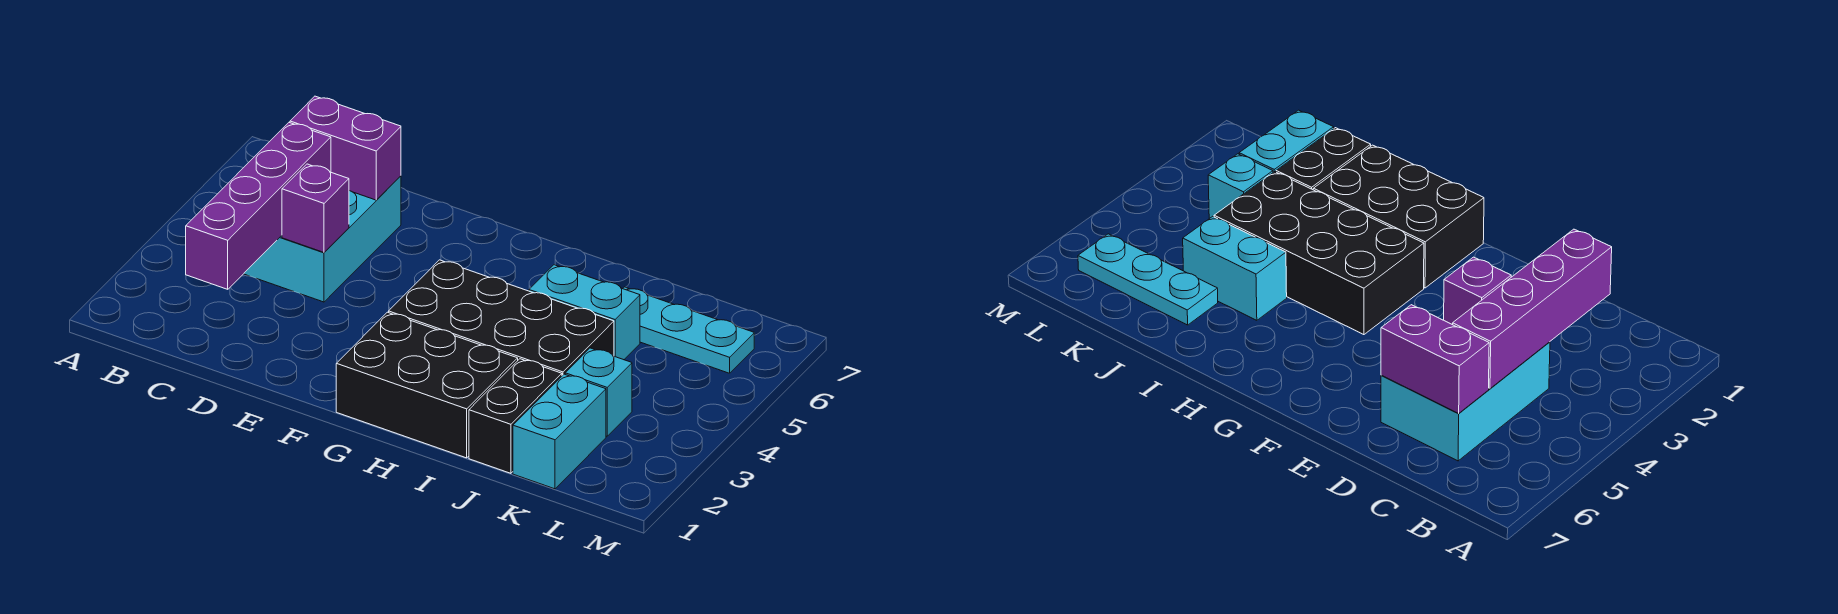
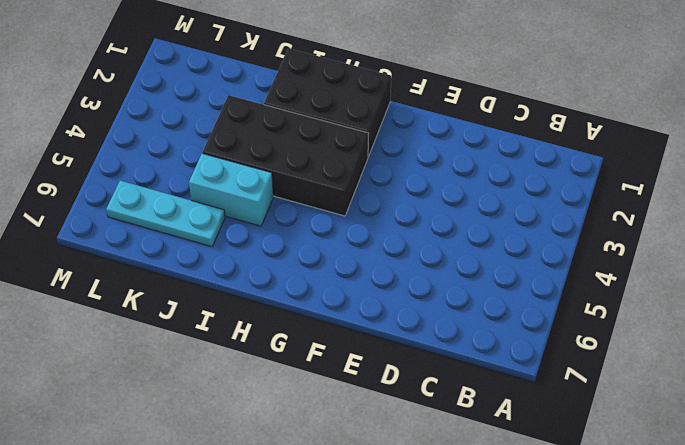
none -> cyan 2x3 brick [244,176,401,302]
none -> black 1x2 brick [469,359,562,473]

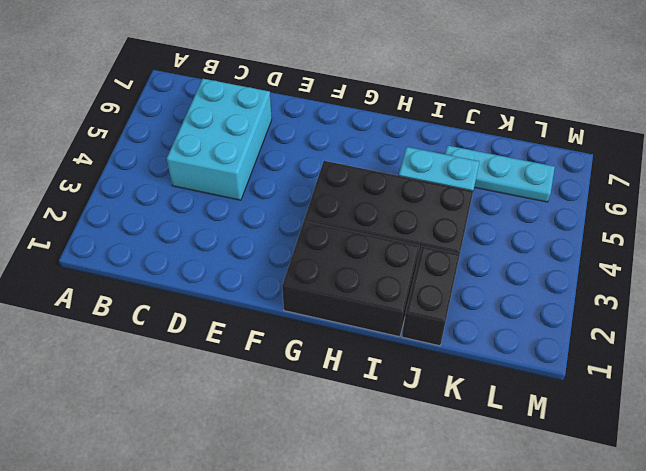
none -> cyan 1x2 brick [513,374,606,489]
none -> cyan 1x1 brick [565,348,632,436]

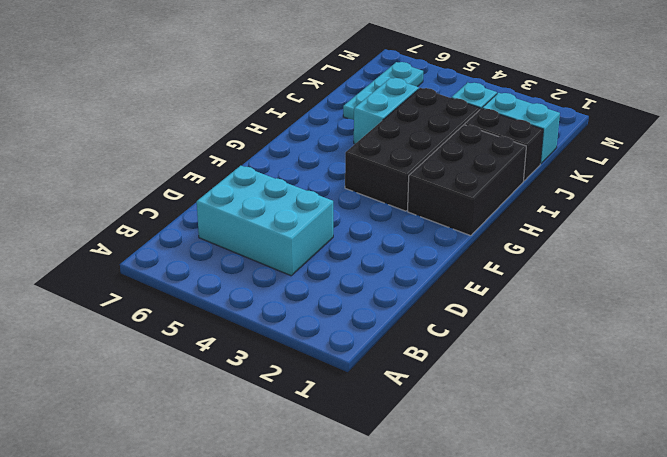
none -> purple 1x4 brick [186,123,331,289]
none -> purple 1x2 brick [290,96,401,200]

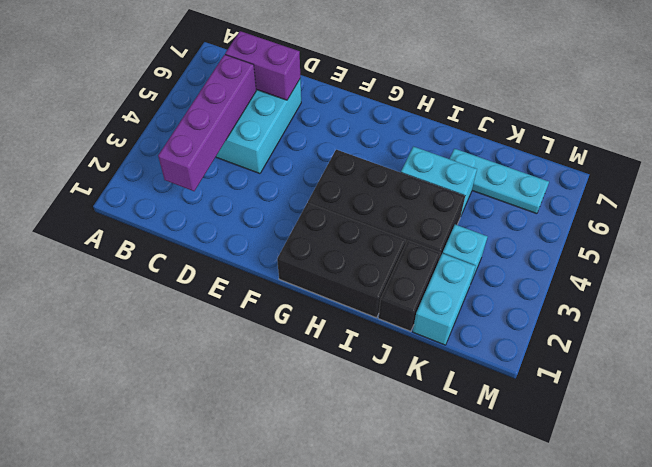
none -> purple 1x1 brick [282,164,349,252]

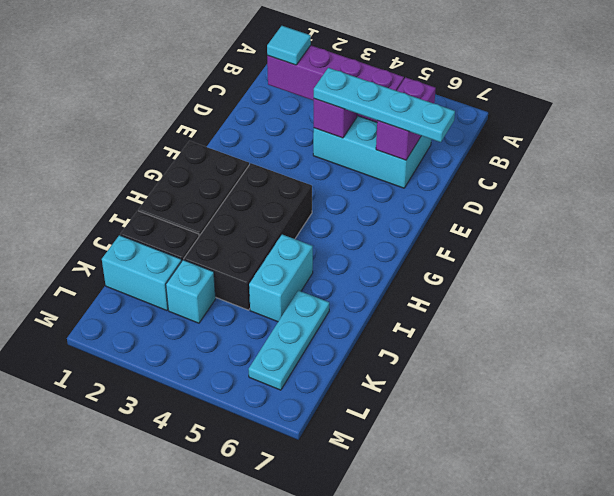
cyan 1x1 tile [267,26,311,65] -> none
cyan 1x4 plate [314,68,455,142] -> none

